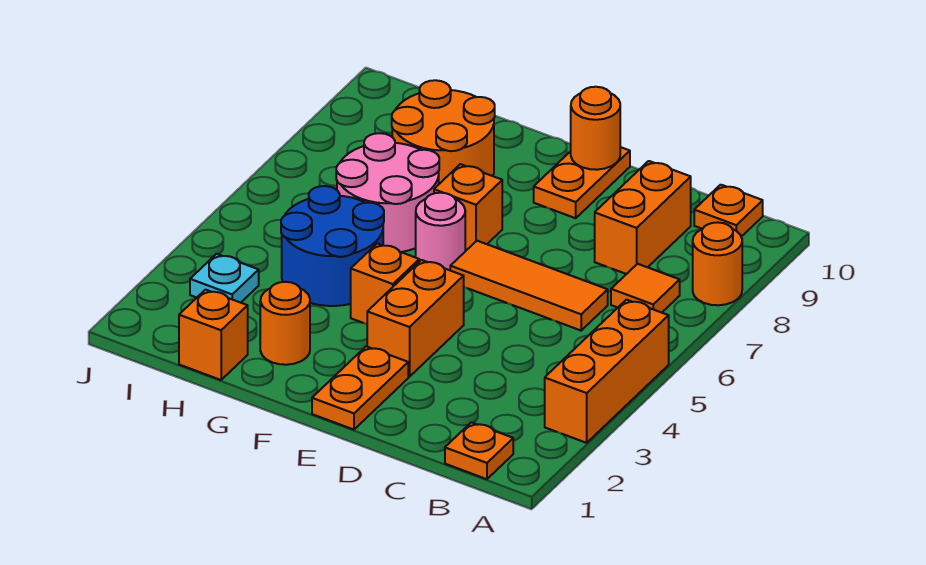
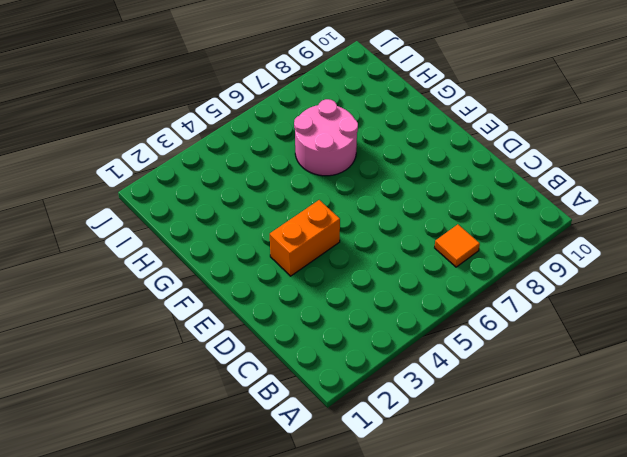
none -> orange 1x3 brick [545,300,669,443]
none -> orange 1x1 round brick [693,222,742,305]
none -> orange 1x1 plate [445,422,513,479]

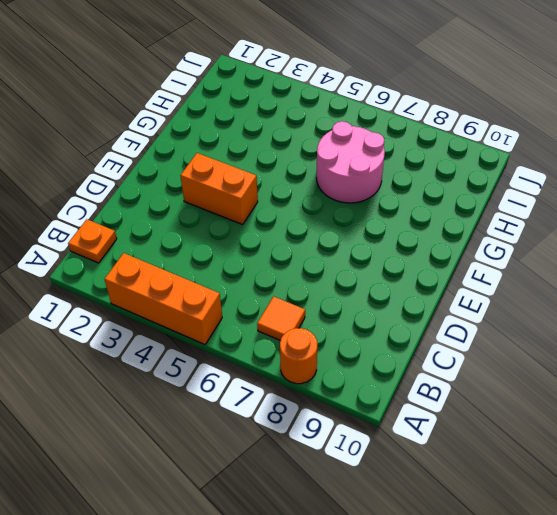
none -> orange 1x1 plate [694,185,763,237]
none -> orange 1x3 tile [450,241,608,330]
none -> orange 1x2 brick [595,161,691,274]

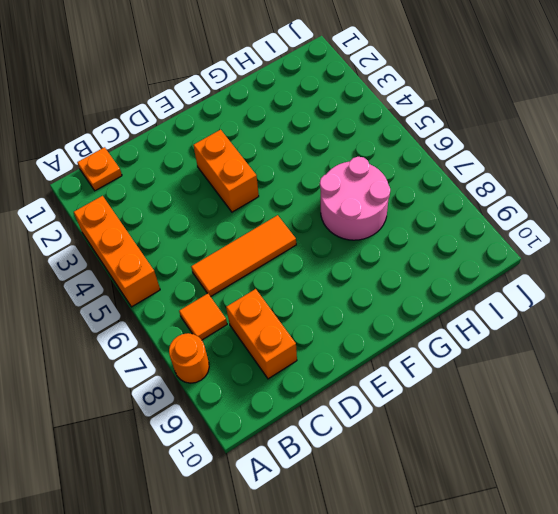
none -> orange 1x1 plate [694,185,763,237]
none -> orange 1x2 plate [312,346,408,430]
none -> orange 1x2 plate [534,147,630,218]

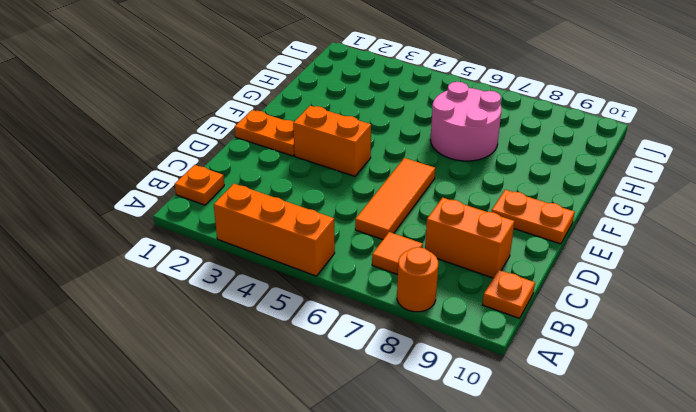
none -> orange 1x1 brick [351,243,419,324]
none -> pink 1x1 round brick [416,193,465,270]
none -> orange 1x1 brick [434,164,502,251]

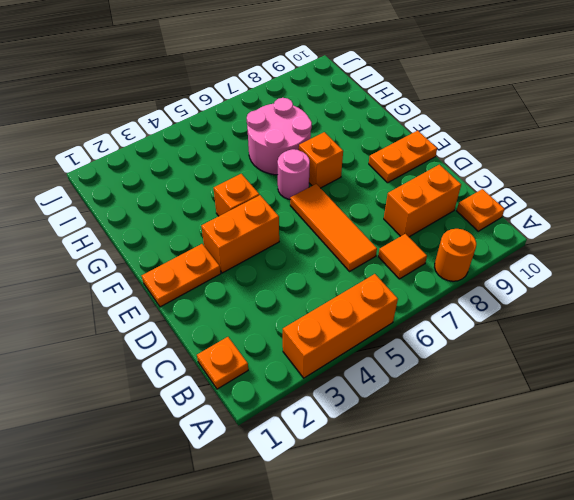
none -> orange 1x1 round brick [260,282,310,365]
none -> blue 2x2 round brick [281,186,384,306]
none -> orange 2x2 round brick [392,80,495,184]

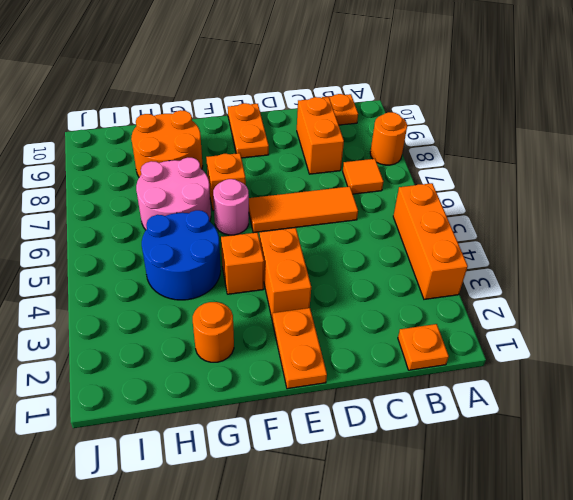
none -> orange 1x1 brick [179,290,248,380]
none -> cyan 1x1 plate [190,254,259,303]
none -> orange 1x1 round brick [571,87,620,170]

